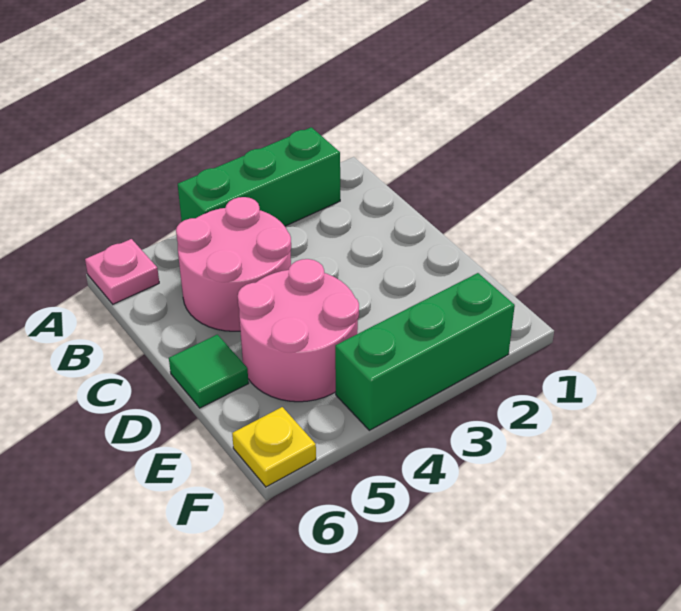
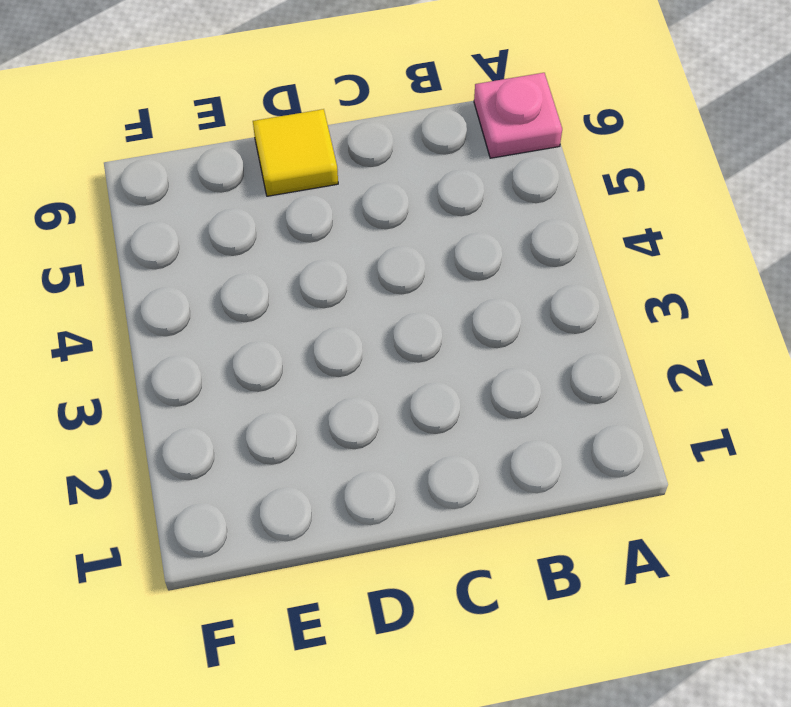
yellow 1x1 tile [253,109,338,196] -> green 1x1 tile [169,335,249,408]
none -> green 1x3 brick [178,127,340,226]
none -> pink 2x2 round brick [176,197,291,331]

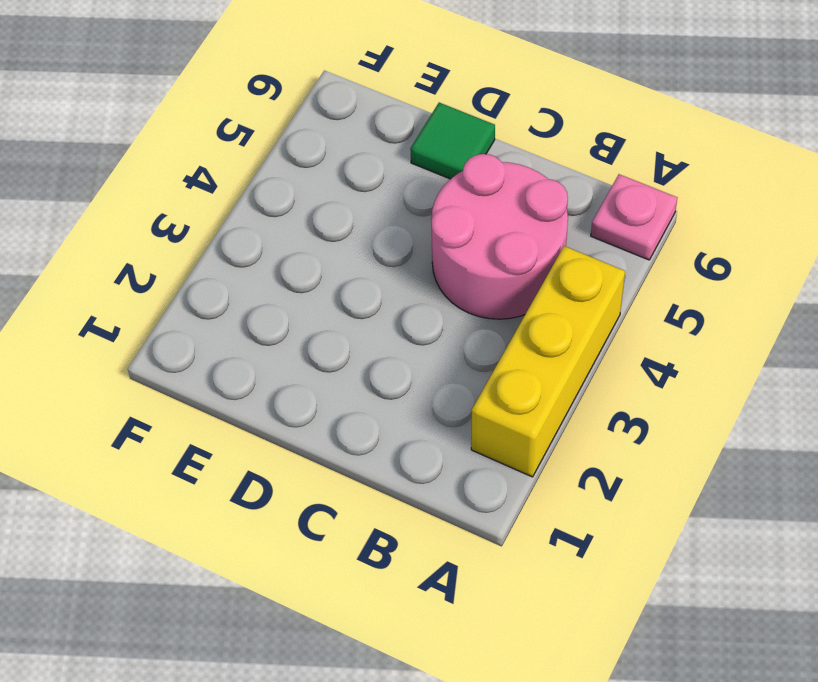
yellow 1x3 brick [471,246,625,477] -> green 1x3 brick [178,127,340,226]
none -> pink 2x2 round brick [238,259,359,402]
none -> green 1x3 brick [335,273,515,430]

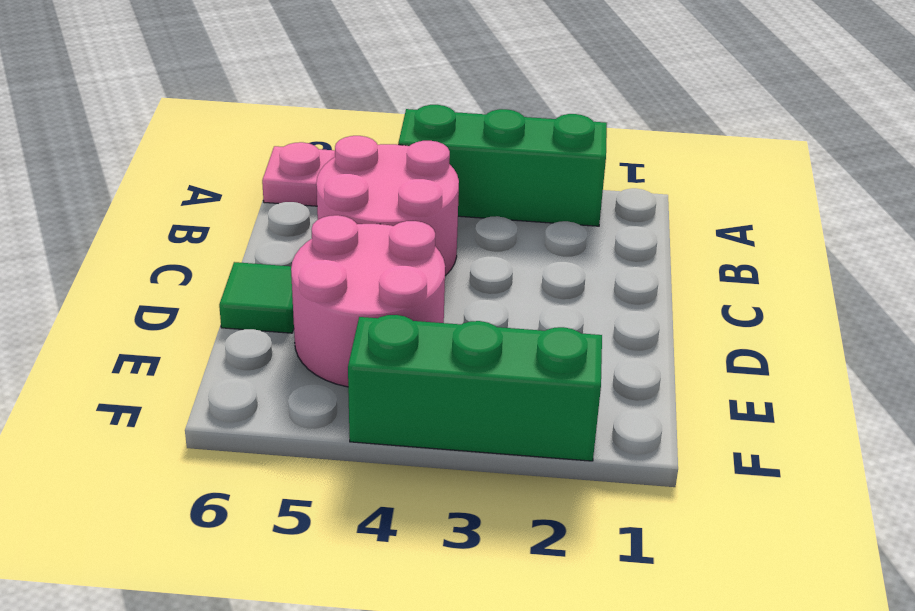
none -> yellow 1x1 plate [232,407,316,487]

